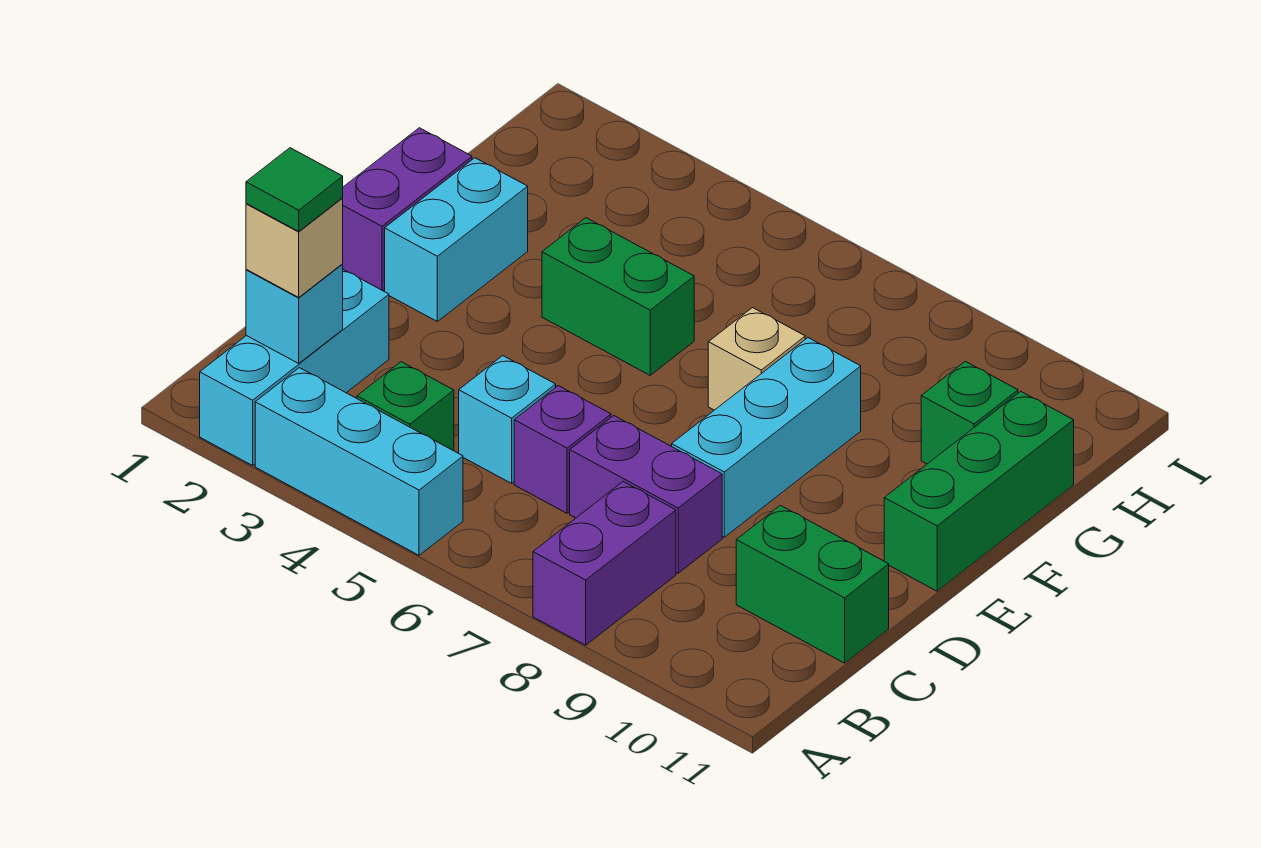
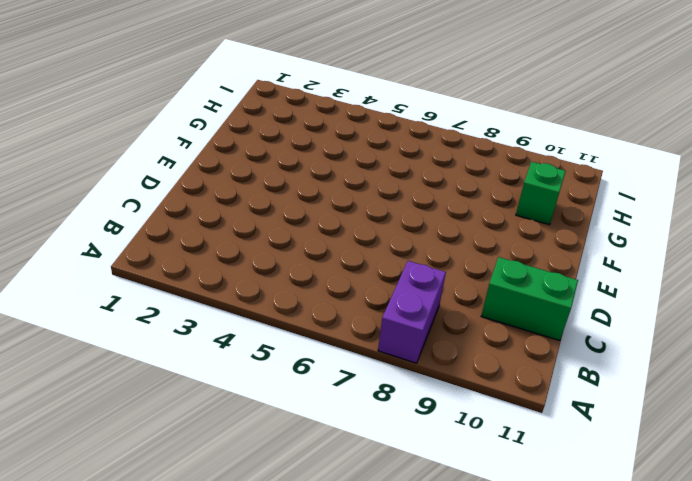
none -> cyan 1x3 brick [200,270,389,466]
none -> cyan 1x3 brick [255,368,463,555]
none -> green 1x1 brick [357,362,454,451]

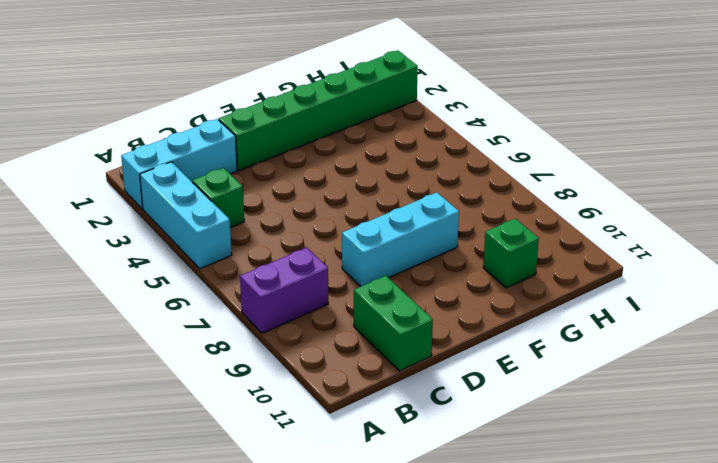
green 1x6 brick [219,51,418,170] -> cyan 1x2 brick [385,158,528,321]
none -> cyan 1x1 brick [459,356,556,483]
none -> purple 1x1 brick [514,386,611,513]
none -> purple 1x2 brick [570,416,722,573]

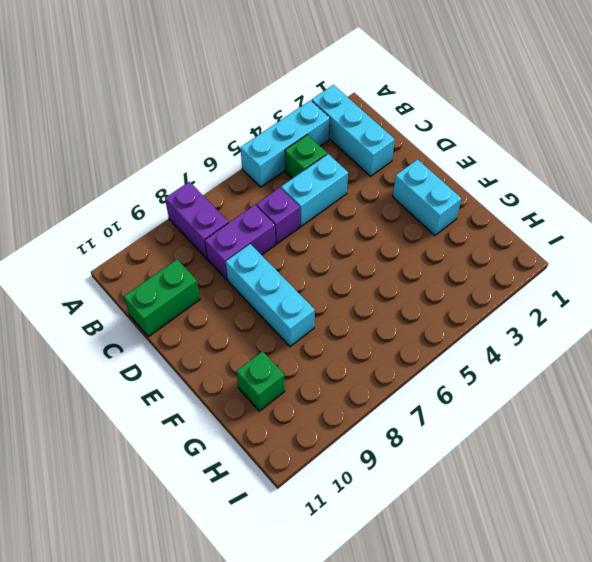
cyan 1x2 brick [281,154,348,227] -> cyan 1x1 brick [459,356,556,483]
none -> purple 1x2 brick [343,128,472,291]
none -> green 1x3 brick [884,391,1074,591]
none -> green 1x2 brick [542,218,694,375]

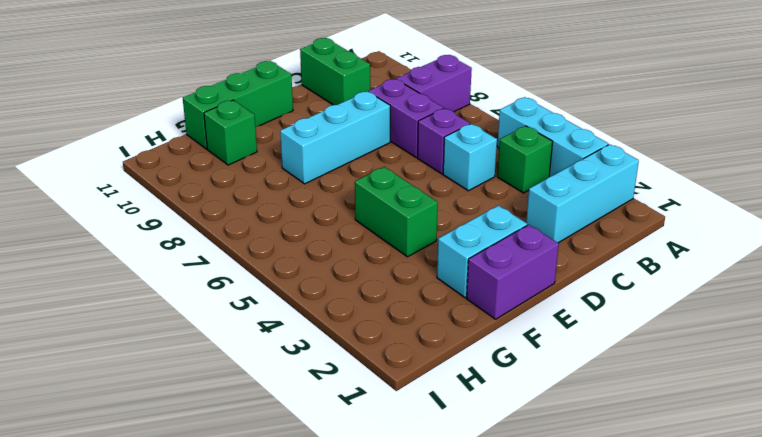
none -> tan 1x1 brick [708,308,805,410]
none -> cyan 1x1 brick [246,264,343,363]
none -> tan 1x1 brick [246,198,343,297]

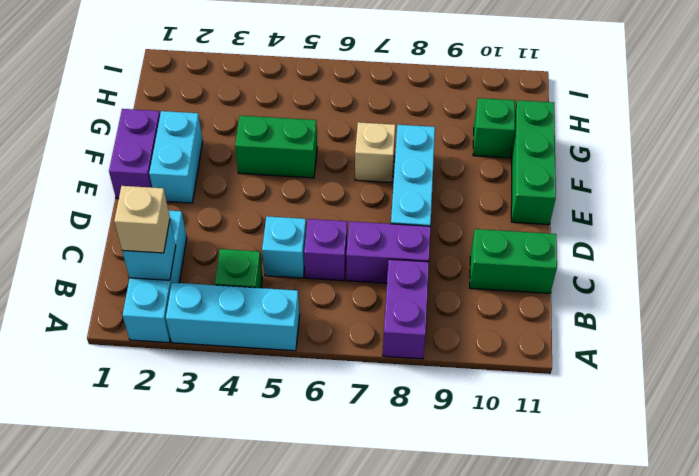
none -> green 1x1 tile [246,148,343,231]

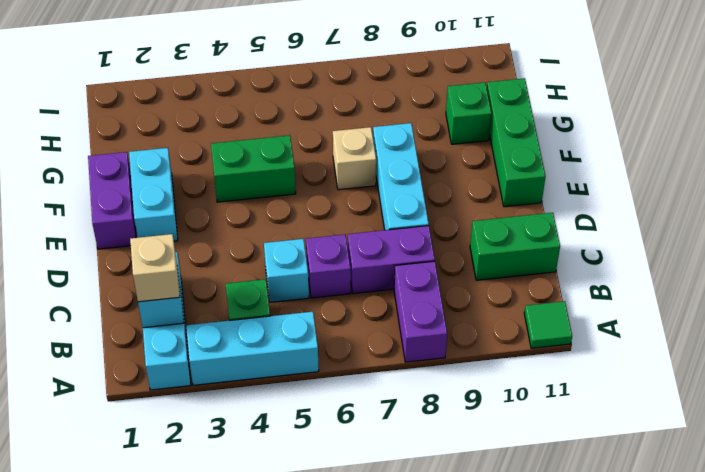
green 1x1 tile [524,301,572,348] -> green 1x1 tile moved to [246,148,343,231]

